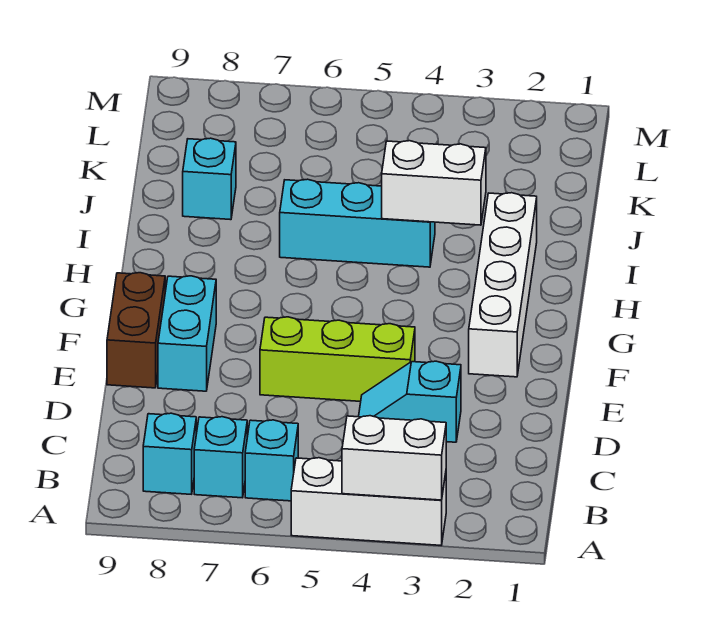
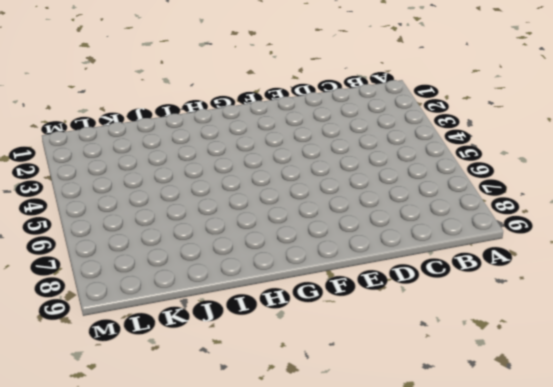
none -> white 1x3 brick [291,458,446,545]
none -> cyan 1x1 brick [245,420,298,501]
none -> cyan 1x1 brick [194,417,247,498]

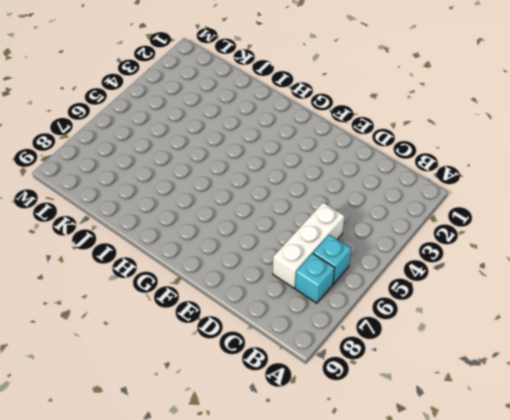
white 1x3 brick [273,203,344,288] -> white 1x3 brick moved to [291,458,446,545]
none -> cyan 1x1 brick [143,413,196,494]
none -> cyan 1x2 slope [359,361,461,442]
none -> lime 1x3 brick [260,317,415,401]

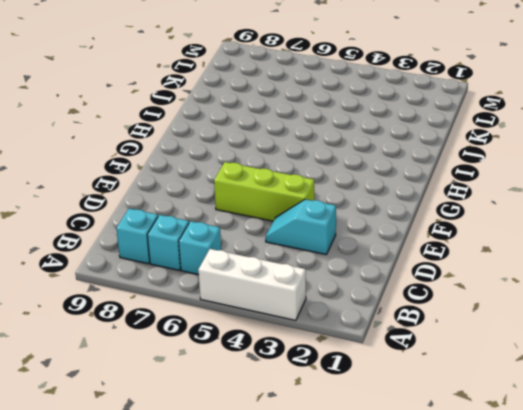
none -> cyan 1x2 brick [158,276,216,391]
none -> brown 1x2 brick [107,273,165,388]
none -> white 1x4 brick [469,193,537,377]

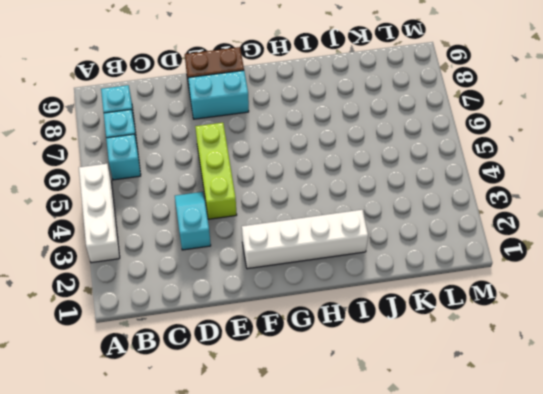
none -> cyan 1x3 brick [280,179,435,267]
none -> cyan 1x1 brick [183,138,236,220]
none -> white 1x2 brick [342,416,446,500]

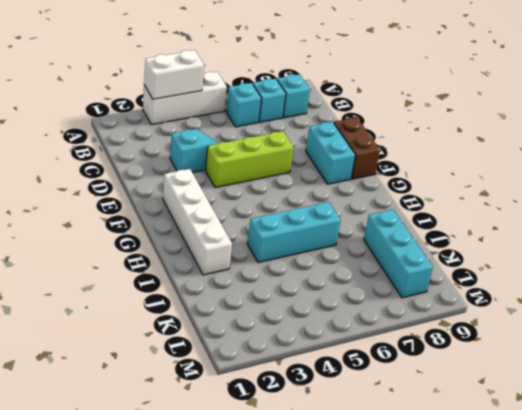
cyan 1x3 brick [364,210,433,298] -> cyan 1x1 brick [183,138,236,220]
none -> white 1x2 brick [382,141,486,225]

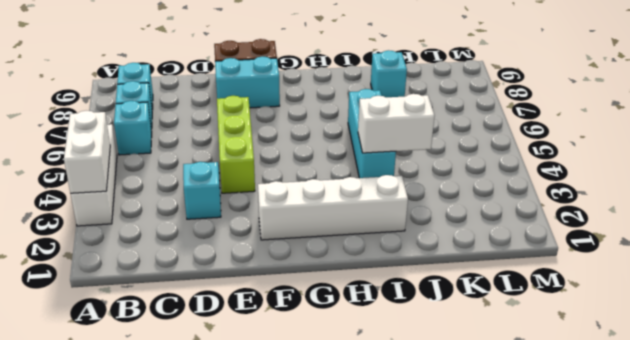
white 1x2 brick [358,94,435,153] -> white 1x2 brick turned to [382,141,486,225]

